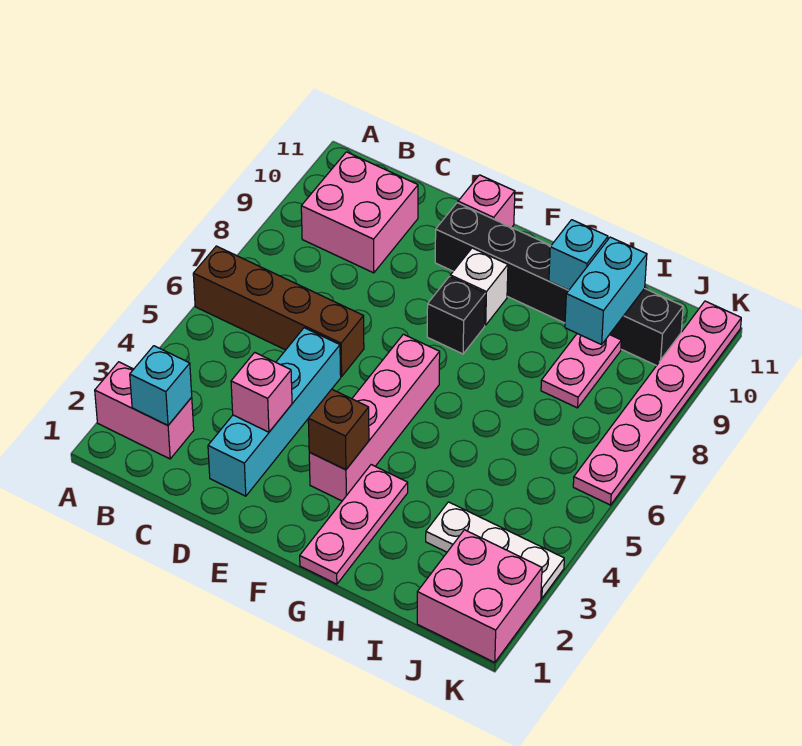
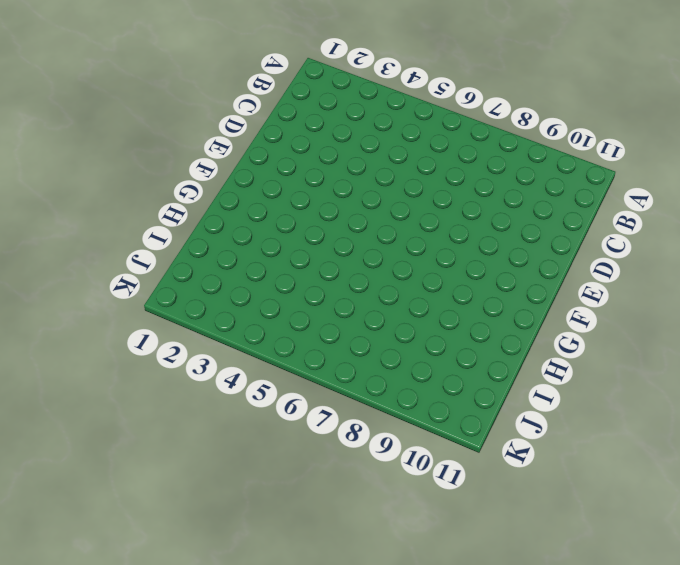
none -> pink 1x2 brick [95,362,194,459]
none -> brown 1x4 brick [193,246,364,377]
none -> pink 2x2 brick [301,152,418,273]

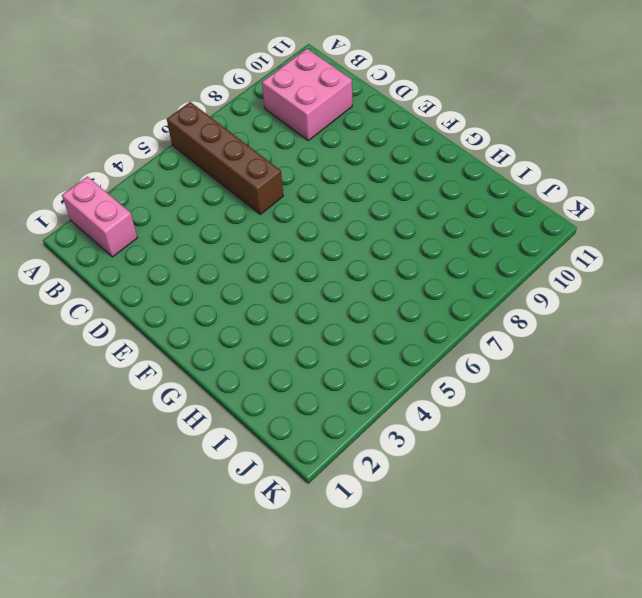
none -> cyan 1x4 brick [208,328,341,496]
none -> black 1x6 brick [435,203,683,366]
none -> pink 1x1 brick [458,175,515,227]

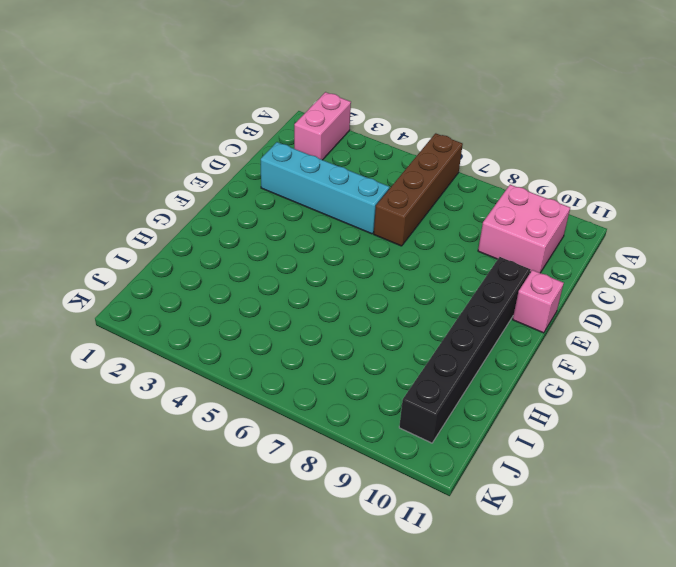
none -> pink 1x4 brick [309,334,440,501]
none -> black 1x1 brick [427,277,485,354]
none -> white 1x1 brick [450,248,508,325]

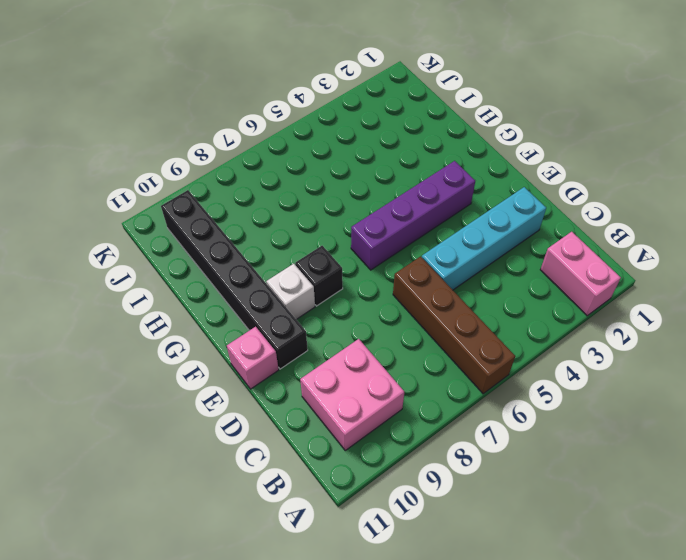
purple 1x4 brick [351,161,475,270] -> pink 1x4 brick [309,334,440,501]
none -> pink 1x3 plate [300,465,408,584]
none -> white 1x3 plate [426,502,564,598]
none -> pink 1x2 plate [541,334,621,408]

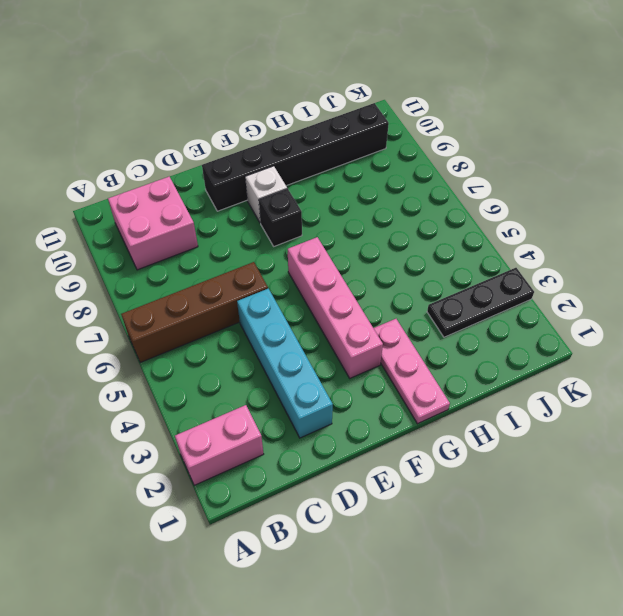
black 1x3 plate [427,268,534,337] -> white 1x3 plate [426,502,564,598]
none -> pink 1x1 brick [458,175,515,227]
none -> pink 1x2 plate [541,334,621,408]
none -> pink 2x2 brick [417,530,542,663]

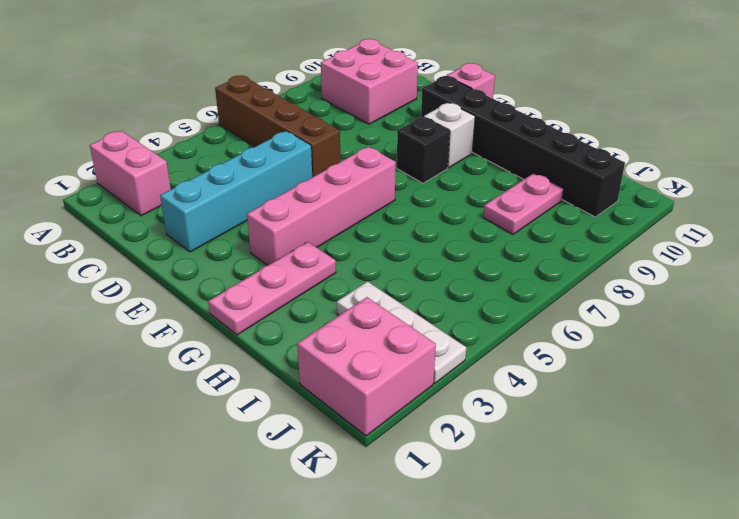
none -> pink 1x6 plate [573,301,741,505]
none -> cyan 1x1 brick [130,346,192,425]
none -> pink 1x1 brick [231,352,292,432]

